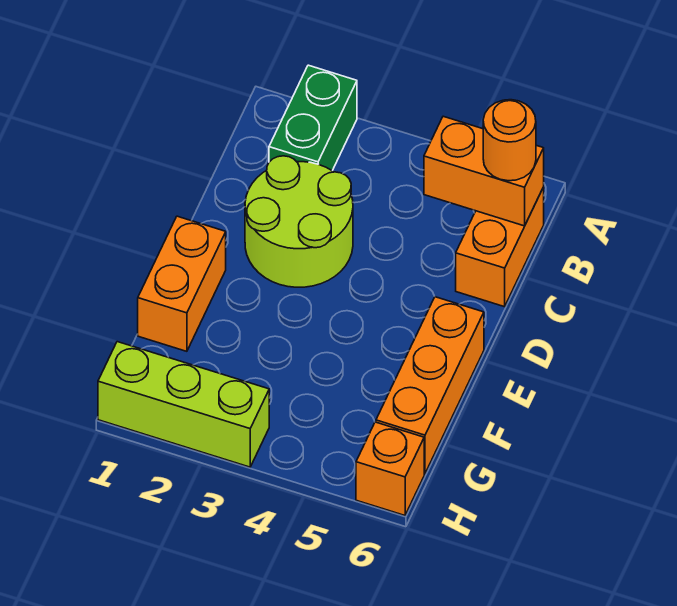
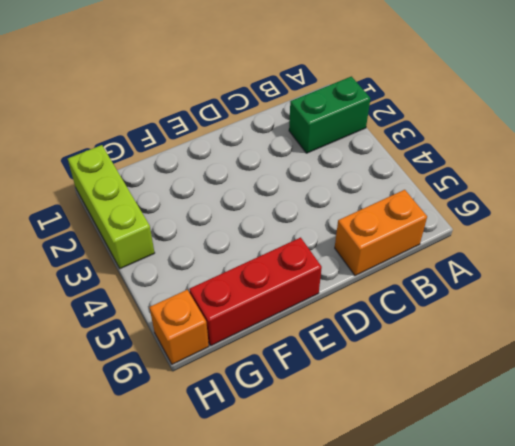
red 1x3 brick [189,237,322,346] -> orange 1x3 brick [376,297,484,474]
none -> lime 2x2 round brick [245,156,353,287]
none -> orange 1x2 brick [138,216,226,351]

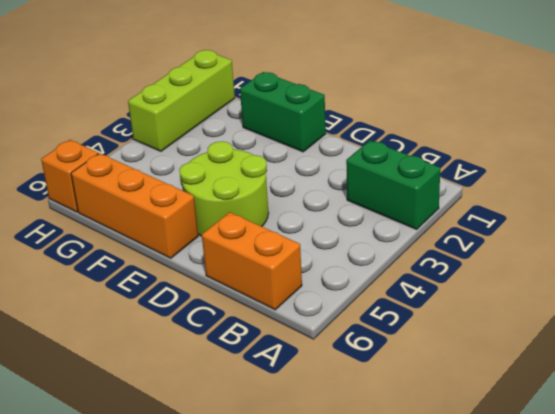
lime 2x2 round brick [179,141,269,236] -> lime 2x2 round brick moved to [245,156,353,287]
green 1x2 brick [240,72,326,152] -> orange 1x2 brick [138,216,226,351]
none -> orange 1x2 brick [424,116,544,226]
none -> orange 1x1 round brick [483,100,536,181]

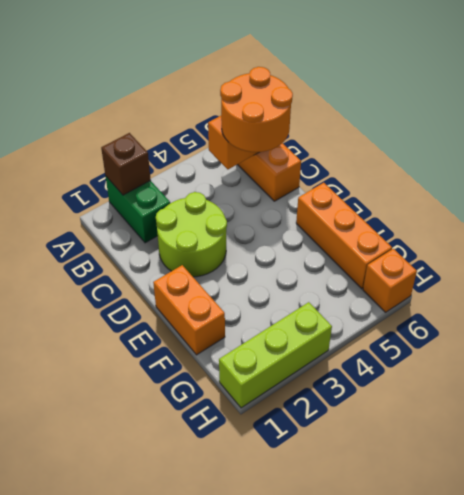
brown 1x1 brick [101,133,151,195] -> none
orange 2x2 round brick [220,67,293,152] -> orange 1x1 round brick [483,100,536,181]

